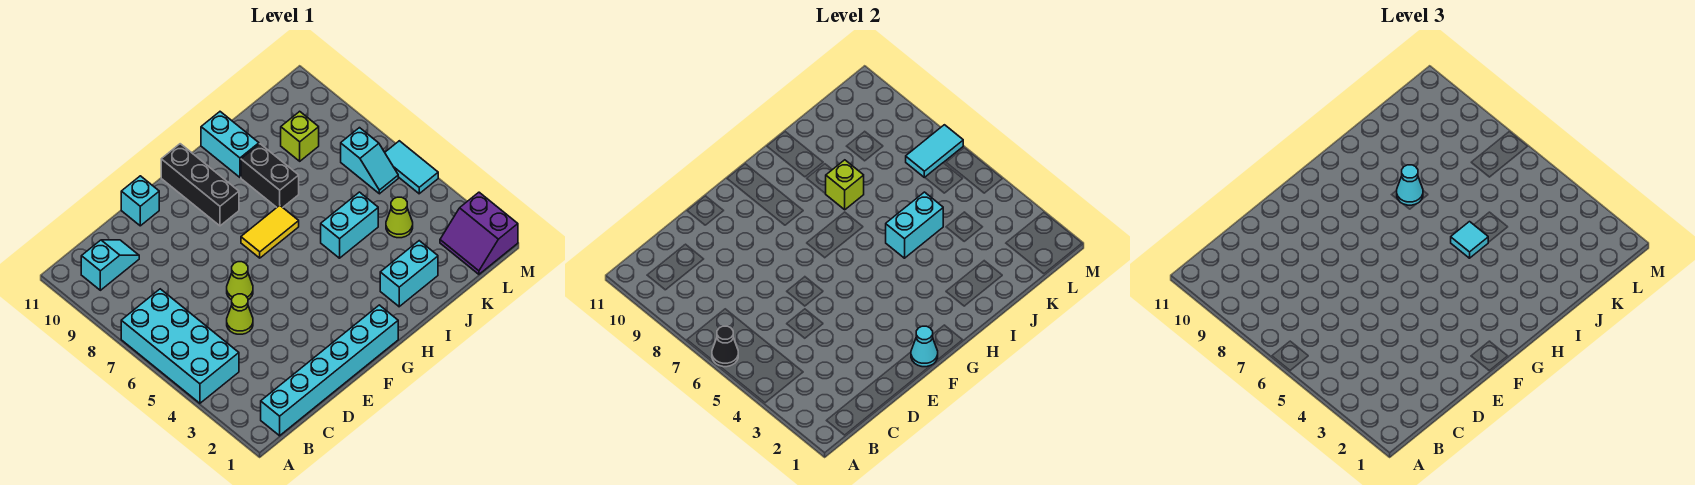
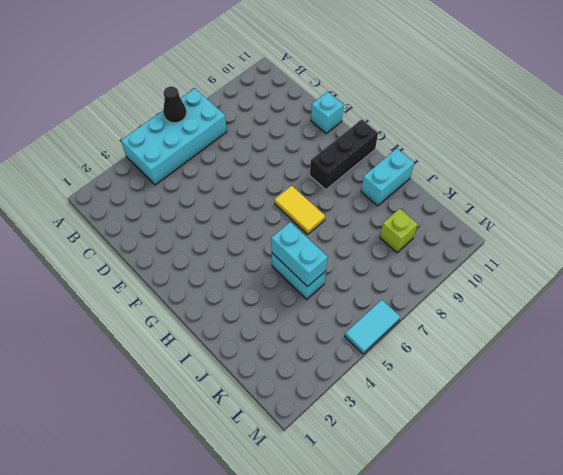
none -> cyan 1x6 brick [261,305,398,436]
none -> cyan 1x2 slope [81,240,139,290]
none -> lime 1x1 cone [227,294,253,334]

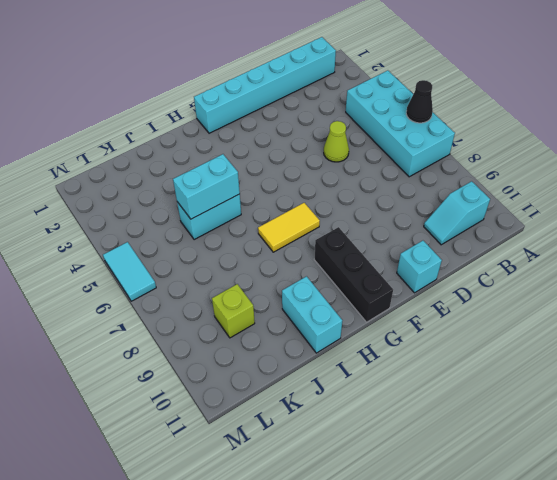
none -> lime 1x1 cone [227,262,253,300]
none -> cyan 1x2 brick [380,241,438,307]
none -> black 1x2 brick [241,144,299,207]

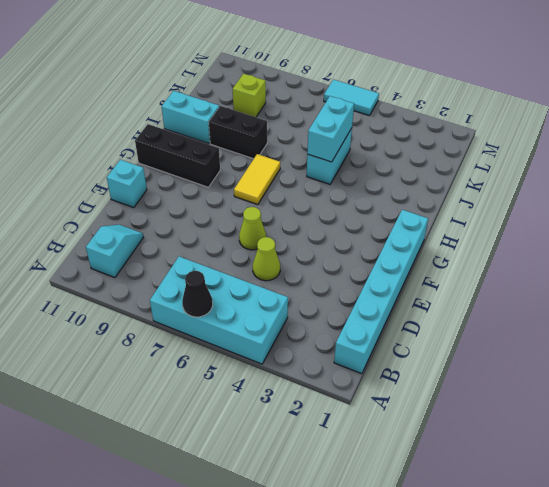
none -> cyan 1x2 brick [380,241,438,307]
none -> lime 1x1 cone [386,197,413,238]
none -> purple 2x2 slope [440,192,518,274]

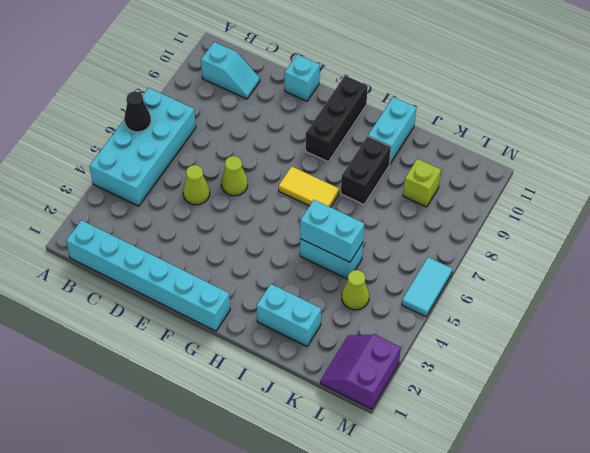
none -> cyan 1x2 slope [341,128,398,194]
none -> cyan 1x1 cone [911,326,938,367]
none -> lime 1x1 brick [826,160,864,210]

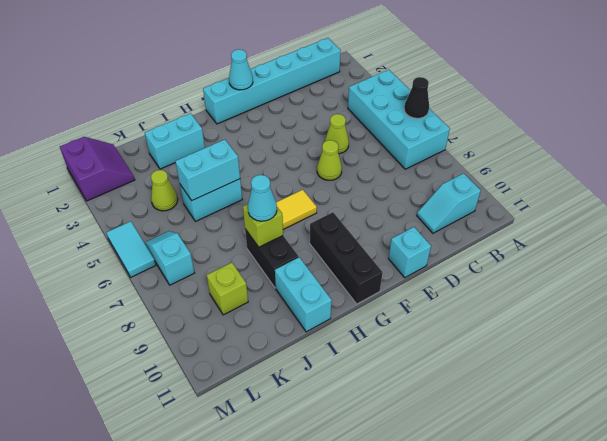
none -> cyan 1x2 tile [906,125,963,178]
none -> cyan 1x1 tile [1451,222,1488,258]

